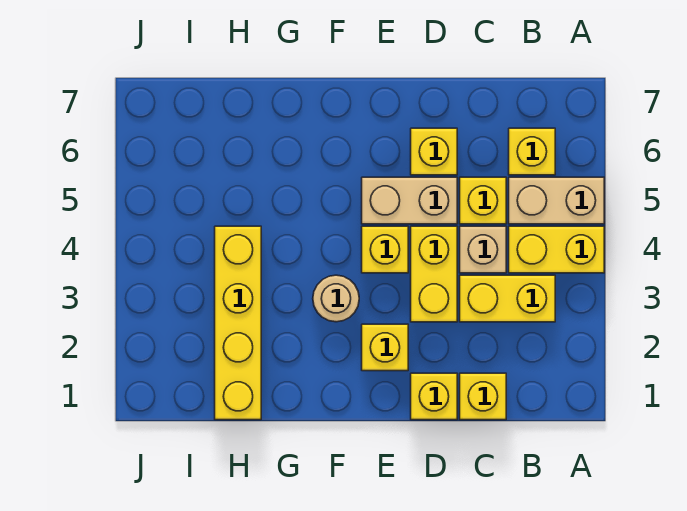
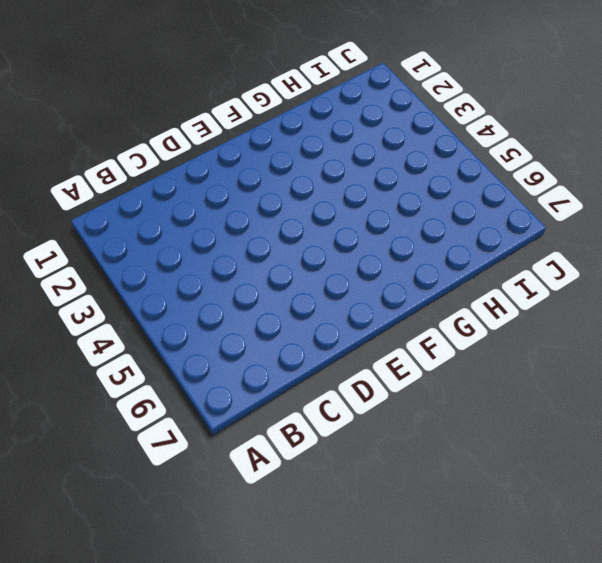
none -> yellow 1x2 brick [509,226,604,273]
none -> tan 1x2 brick [509,177,604,224]
none -> yellow 1x2 brick [460,275,555,322]

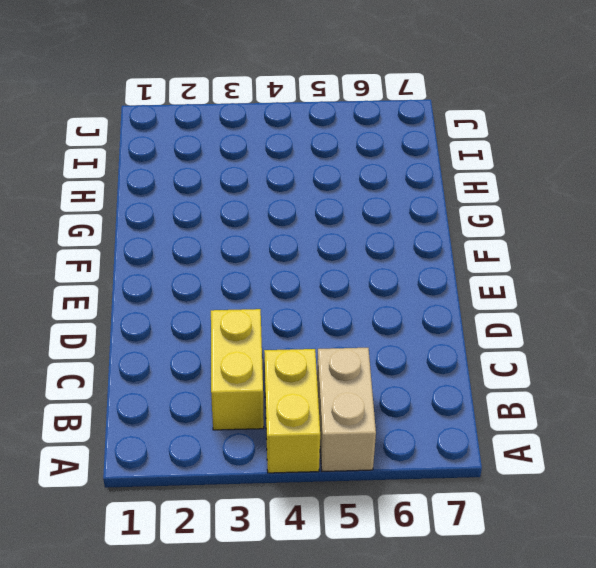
none -> yellow 1x1 brick [509,128,555,175]
none -> yellow 1x1 brick [460,373,506,420]
none -> tan 1x1 brick [460,226,506,273]

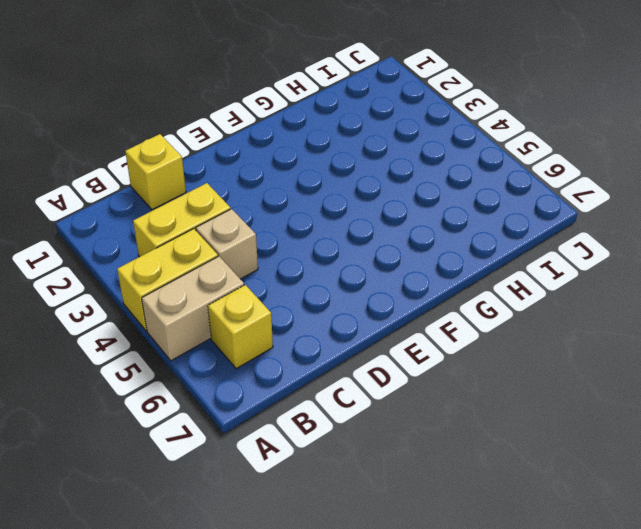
none -> yellow 1x1 brick [460,177,506,224]
none -> yellow 1x1 brick [411,373,457,420]
none -> yellow 1x2 brick [411,226,457,322]

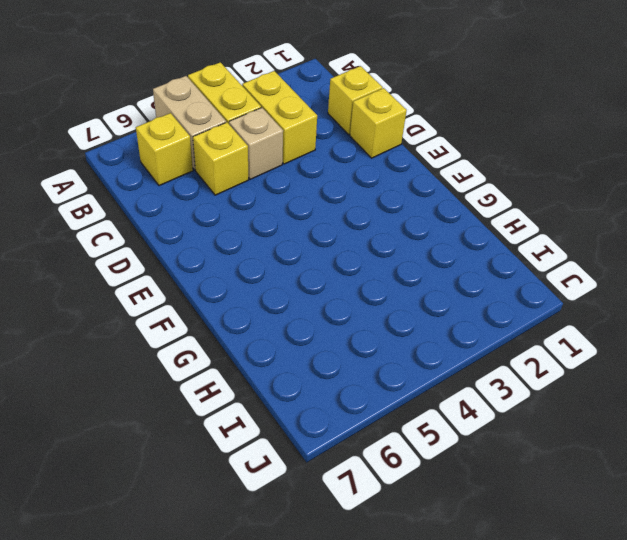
none -> yellow 1x2 brick [411,226,457,322]
none -> tan 1x2 brick [362,177,457,224]
none -> yellow 1x1 brick [411,128,457,175]

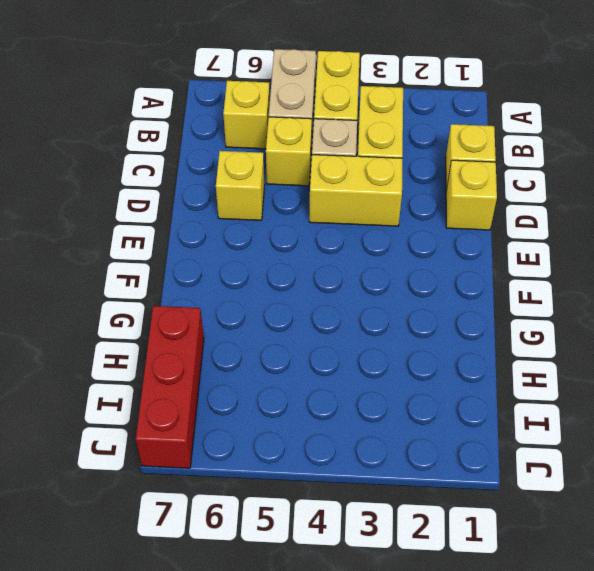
red 1x3 brick [136,306,204,468] -> none
none -> tan 1x2 brick [362,177,457,224]
none -> yellow 1x1 brick [362,324,408,371]
none -> yellow 1x1 brick [362,226,408,273]

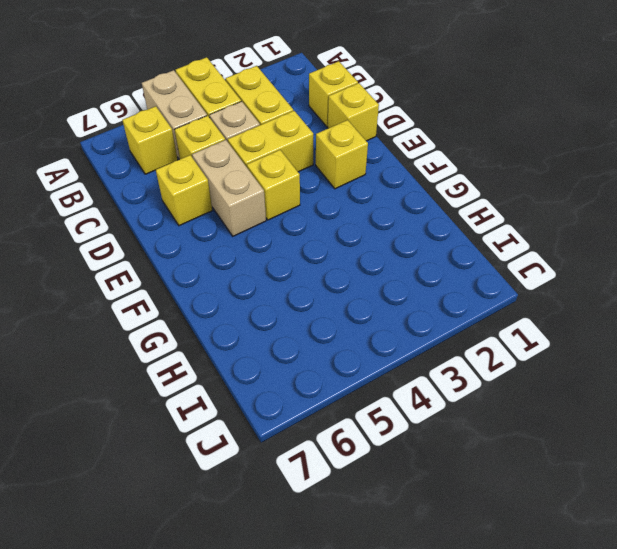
none -> tan 1x1 round brick [313,275,359,322]
none -> yellow 1x4 brick [215,226,261,420]

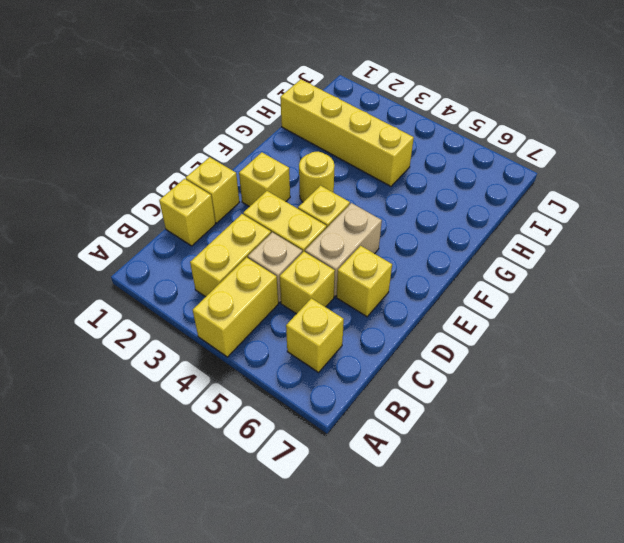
yellow 1x1 round brick [299,152,335,202] -> tan 1x1 round brick [313,275,359,322]
none -> tan 1x2 brick [509,177,604,224]

